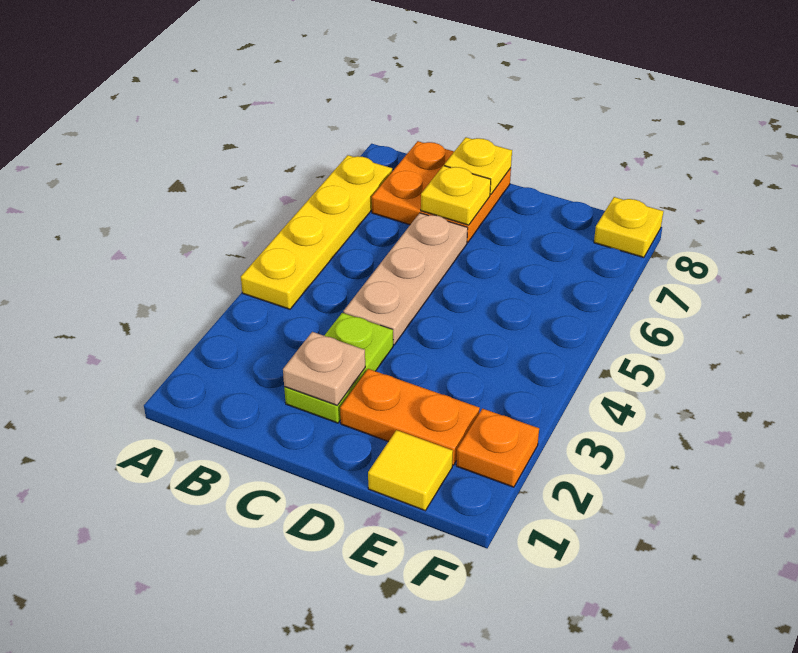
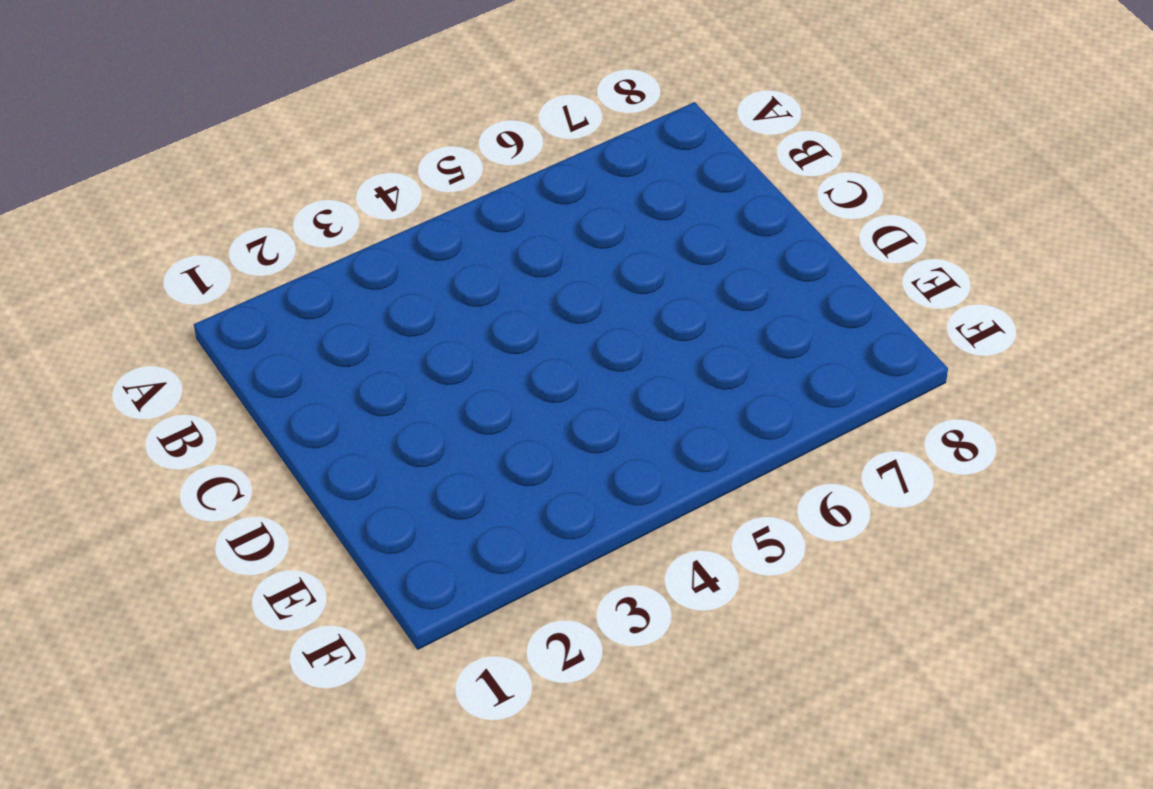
none -> yellow 1x4 plate [241,155,392,309]
none -> orange 2x2 plate [372,141,511,242]

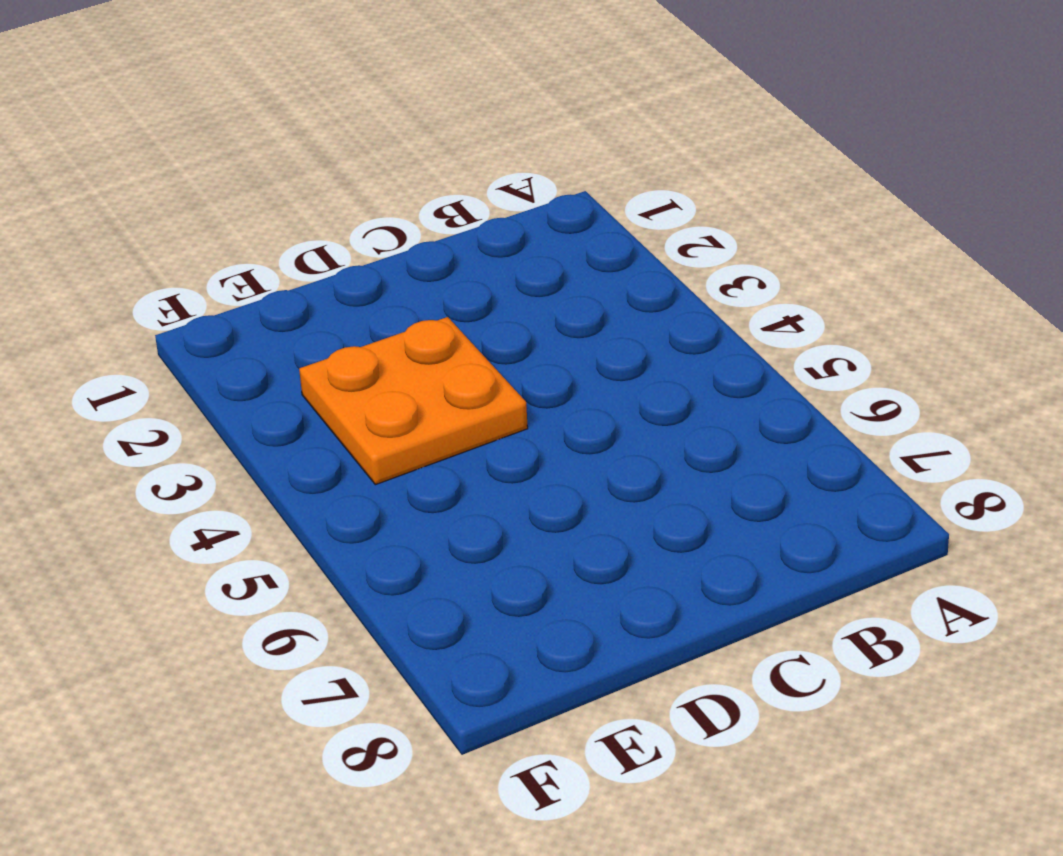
orange 2x2 plate [299,317,528,485] -> orange 2x2 plate moved to [372,141,511,242]
none -> yellow 1x4 plate [241,155,392,309]
none -> lime 1x2 plate [284,313,393,423]

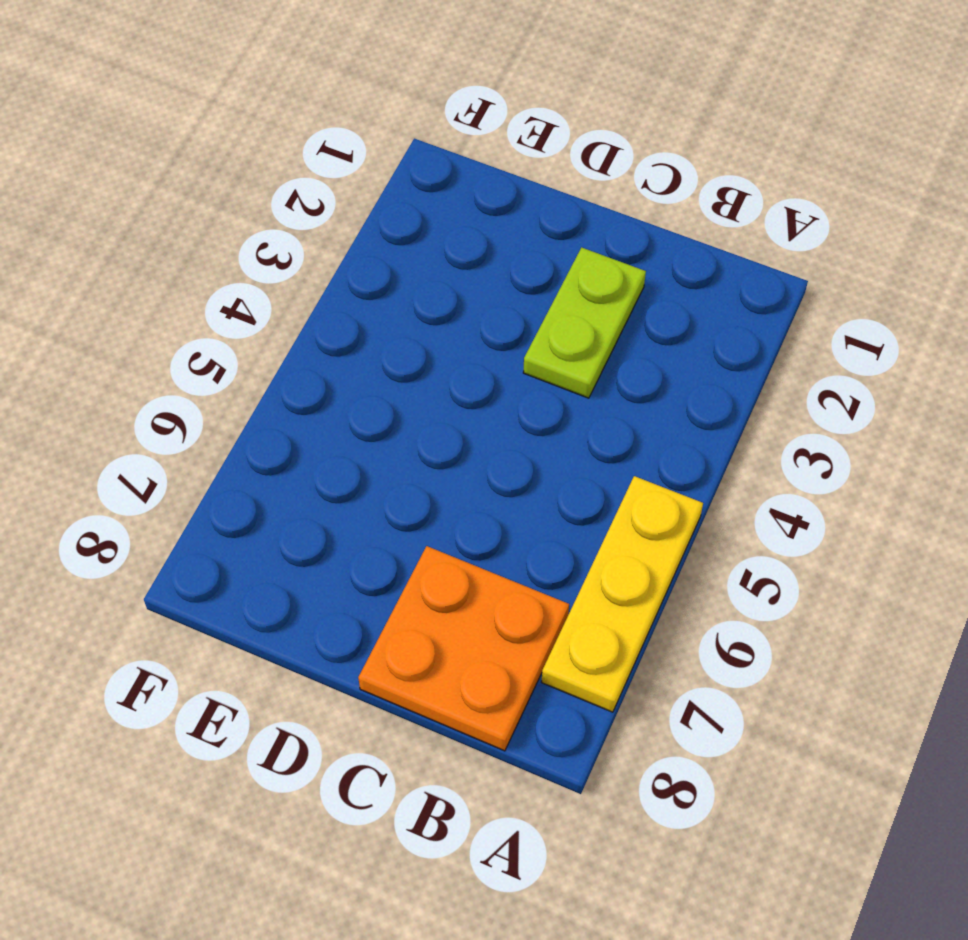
yellow 1x3 plate [542,476,703,712] -> yellow 1x4 plate [241,155,392,309]
none -> tan 1x3 plate [343,213,468,345]
none -> orange 1x2 plate [340,369,480,465]

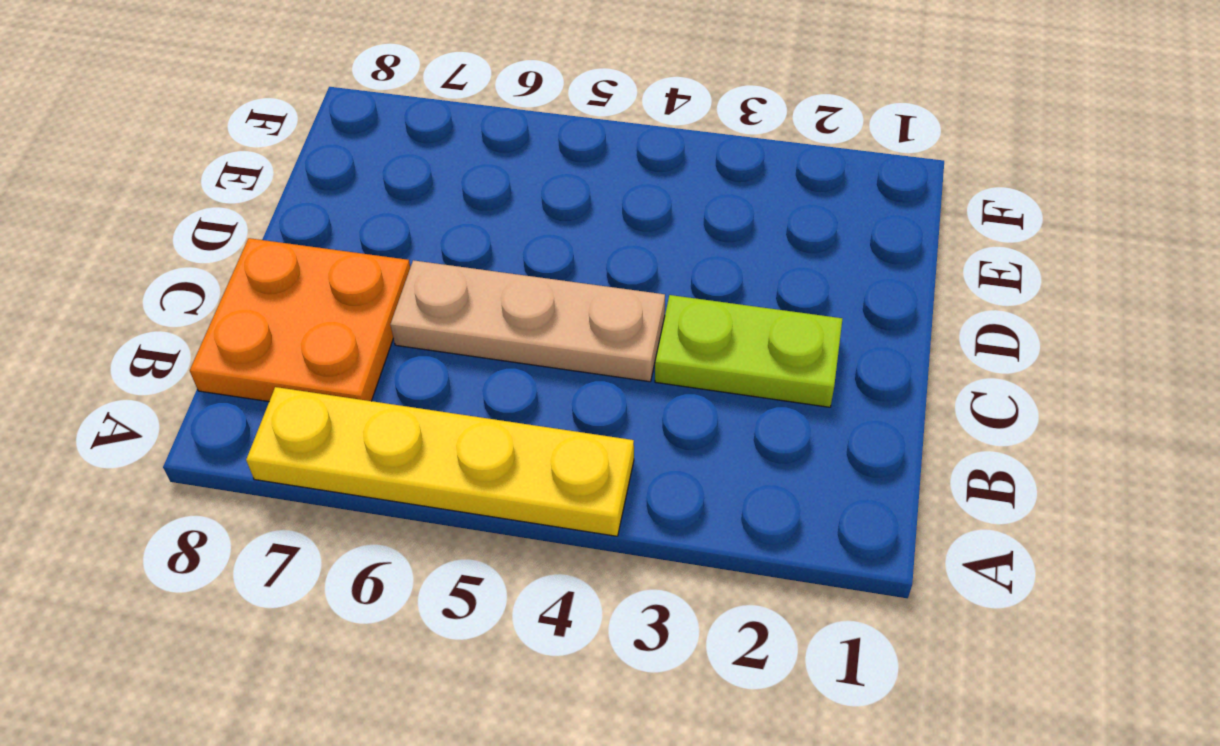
none -> orange 1x2 plate [340,369,480,465]
none -> yellow 1x1 tile [368,430,453,511]

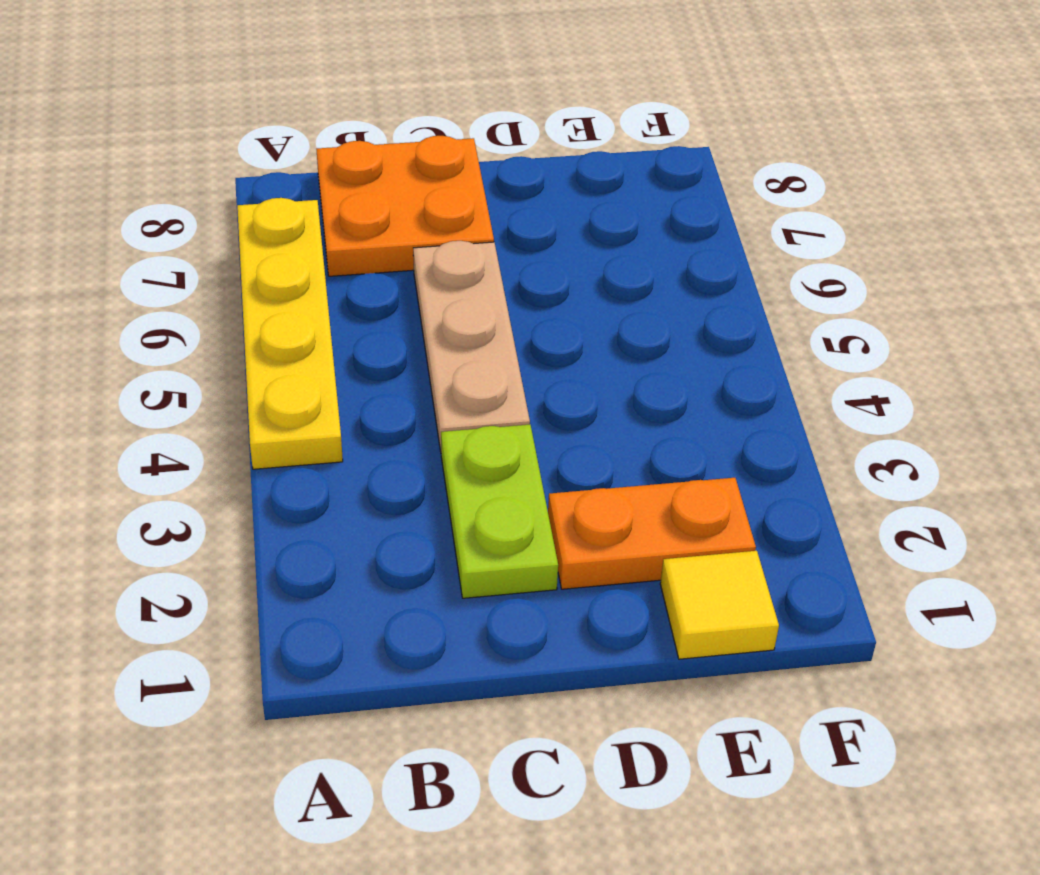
none -> orange 1x1 plate [456,409,539,487]
none -> yellow 1x1 plate [594,197,663,258]

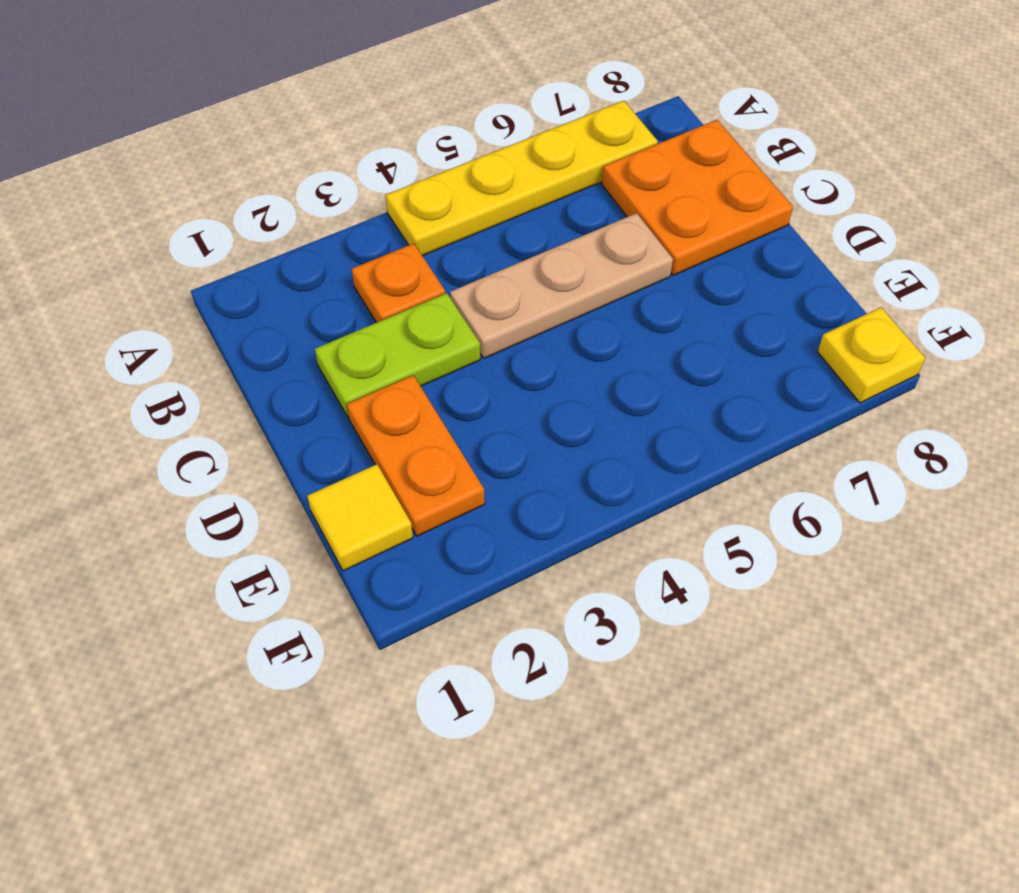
orange 1x1 plate [352,243,445,323] -> orange 1x1 plate moved to [456,409,539,487]
none -> tan 1x1 plate [283,332,365,405]
none -> yellow 1x1 plate [421,166,491,225]

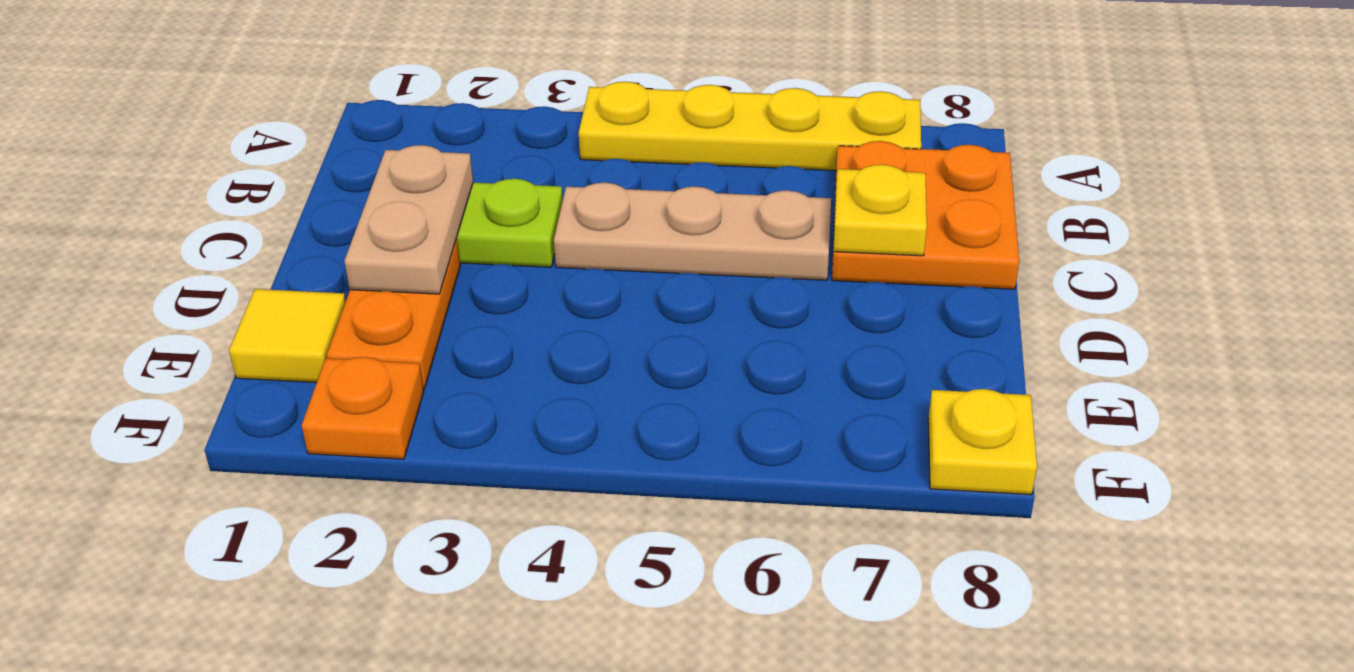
tan 1x2 plate [344,145,473,294] -> tan 1x1 plate [283,332,365,405]
none -> yellow 1x1 plate [444,137,512,195]

